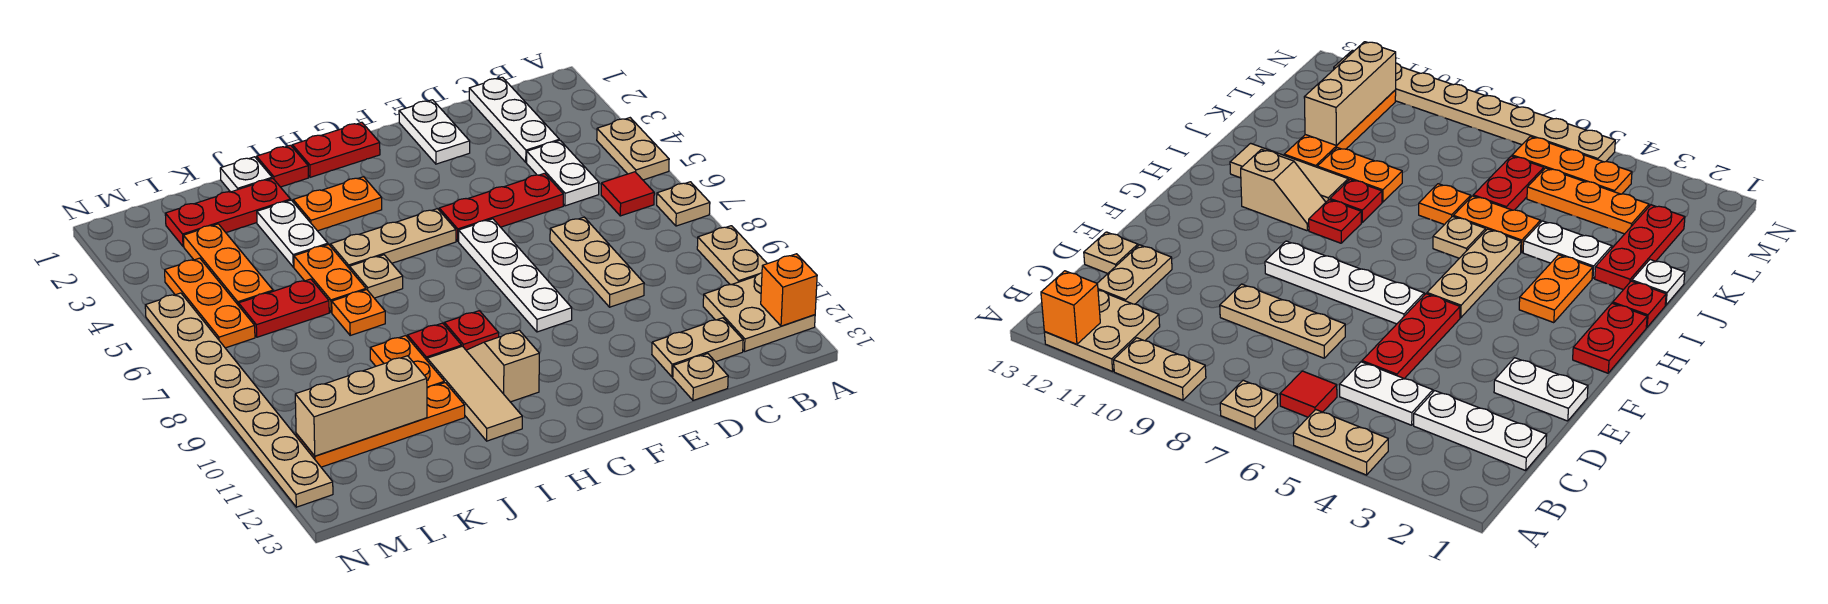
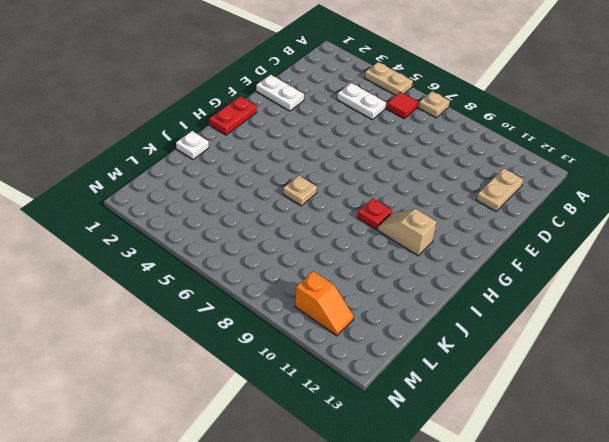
orange 1x2 slope [295,271,354,336] -> orange 1x4 plate [296,383,465,467]
none -> tan 1x2 plate [697,226,767,285]
none -> tan 2x2 plate [703,273,815,352]
none -> white 1x3 plate [469,77,559,162]
none -> red 1x3 plate [439,173,563,241]

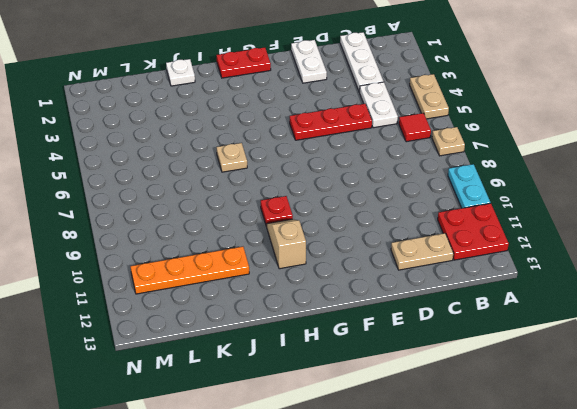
cyan 1x2 plate [448,164,490,208] -> tan 1x2 plate [697,226,767,285]
red 2x2 plate [438,203,509,260] -> tan 2x2 plate [703,273,815,352]
none -> tan 1x3 plate [550,217,644,307]
none -> tan 1x1 plate [673,354,728,400]
none -> white 1x4 plate [459,219,572,332]
none -> tan 1x3 plate [331,209,456,269]

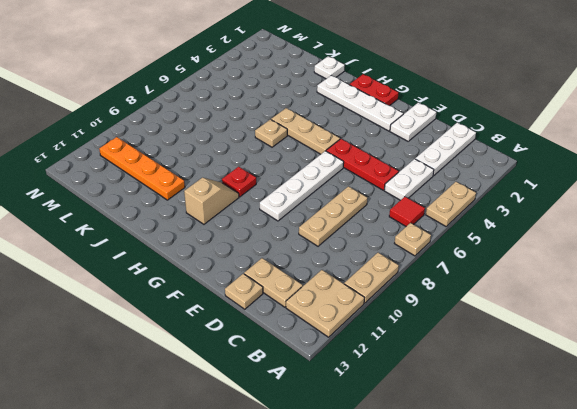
white 1x4 plate [317,75,403,131] -> none
none -> orange 1x2 plate [293,177,382,231]
none -> red 1x1 plate [257,145,308,187]
none -> red 1x1 plate [408,323,462,360]
none -> tan 1x3 tile [427,346,522,441]

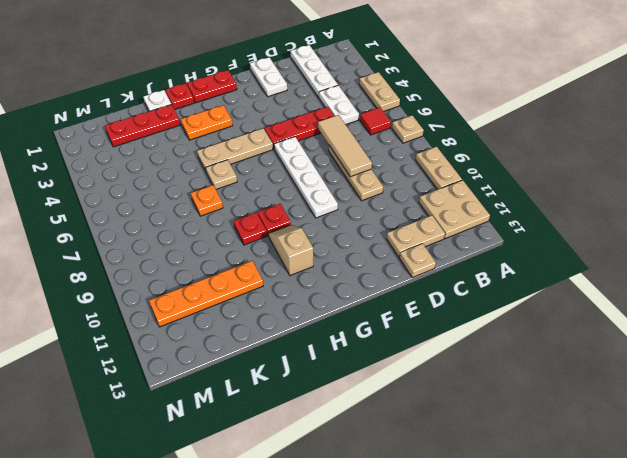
tan 1x3 tile [318,115,372,177] -> tan 1x3 tile moved to [427,346,522,441]
none -> white 1x2 plate [257,200,328,267]
none -> orange 1x2 plate [294,244,366,312]
none -> orange 1x2 plate [370,336,444,388]
none -> red 1x2 plate [239,279,329,337]

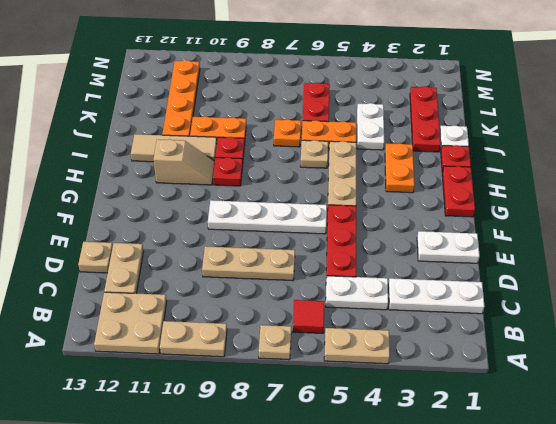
white 1x2 plate [357,103,384,150] -> white 1x2 plate turned to [257,200,328,267]
none -> orange 1x3 plate [183,224,273,306]
none -> orange 1x3 plate [165,258,255,348]
none -> tan 1x8 plate [145,293,333,507]
none -> orange 1x1 brick [761,254,817,326]

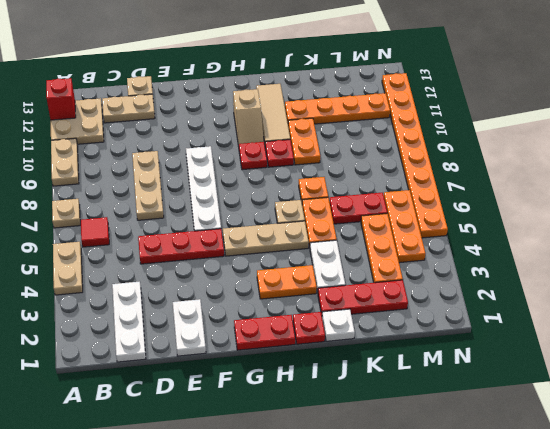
red 1x1 brick [46,78,76,120] -> orange 1x1 brick [761,254,817,326]
orange 1x8 plate [382,73,448,238] -> tan 1x8 plate [145,293,333,507]
none -> white 1x2 plate [527,140,599,206]
none -> tan 1x3 brick [295,356,427,456]

